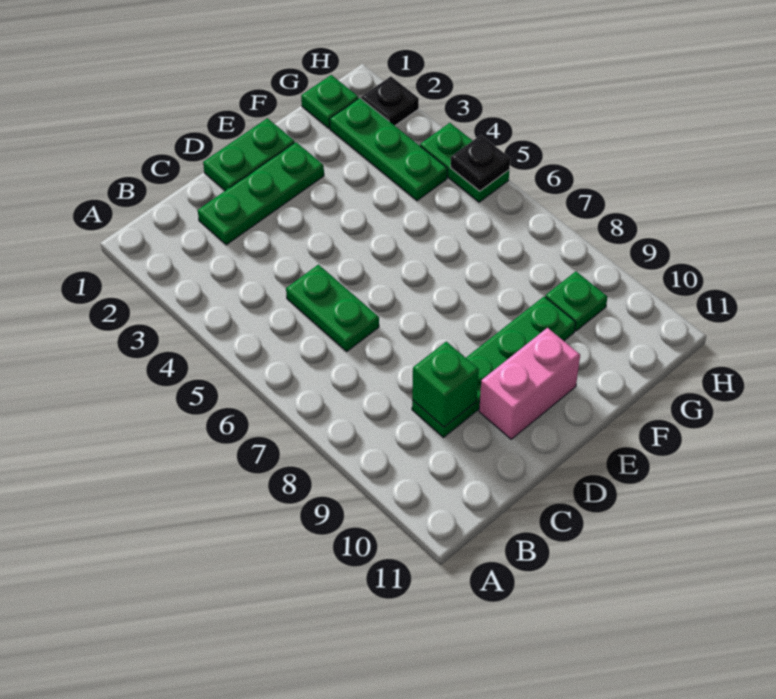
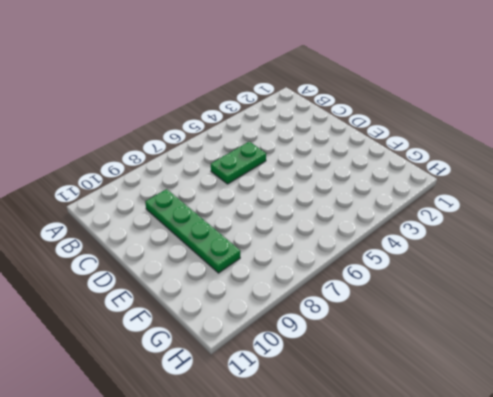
none -> green 1x3 plate [198,142,324,245]
none -> green 1x2 plate [203,118,295,191]
none -> pink 1x2 brick [479,328,580,439]

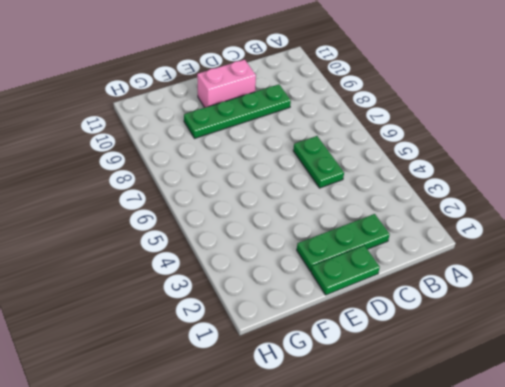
none -> green 1x1 plate [301,75,358,128]
none -> green 1x3 plate [330,98,447,201]
none -> green 1x1 plate [545,271,608,331]

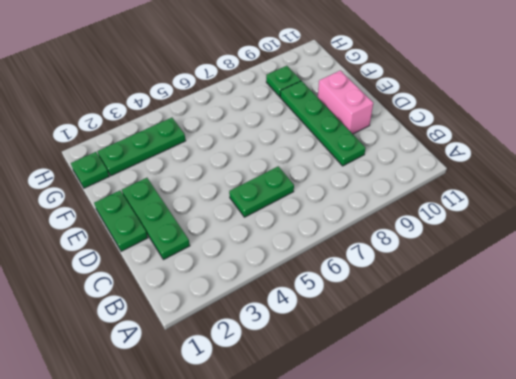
none -> black 1x1 plate [361,76,419,126]
none -> green 1x2 plate [420,123,509,202]
none -> green 1x1 brick [412,342,479,427]

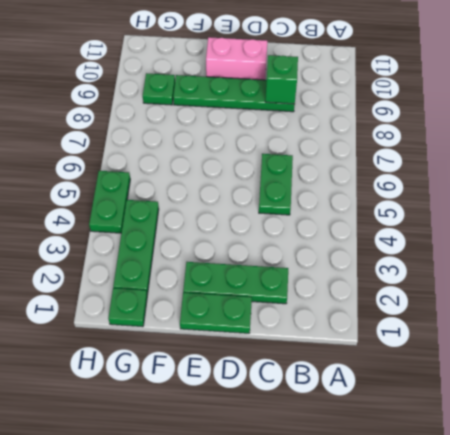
none -> black 1x1 plate [361,76,419,126]
none -> black 1x1 plate [450,135,510,191]

